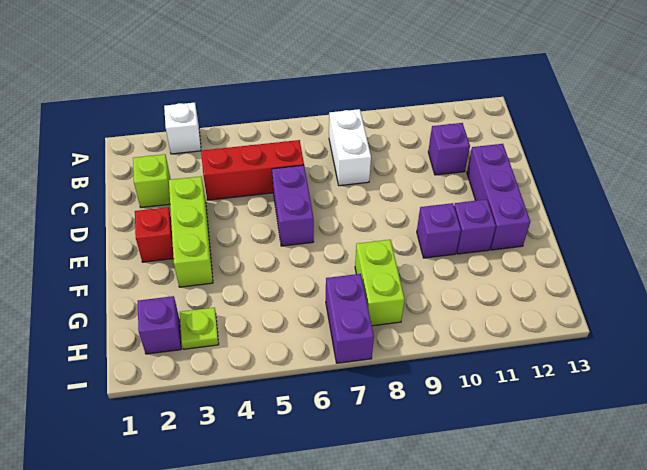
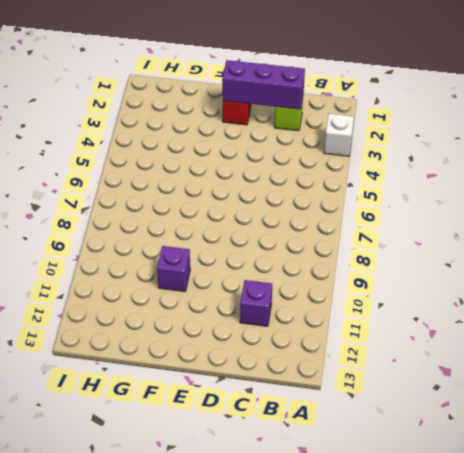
purple 1x3 brick [222,60,305,109] -> purple 1x3 brick moved to [467,144,530,250]
none -> white 1x2 brick [329,109,371,186]
none -> red 1x3 brick [201,140,304,200]
none -> lime 1x3 brick [169,176,213,287]

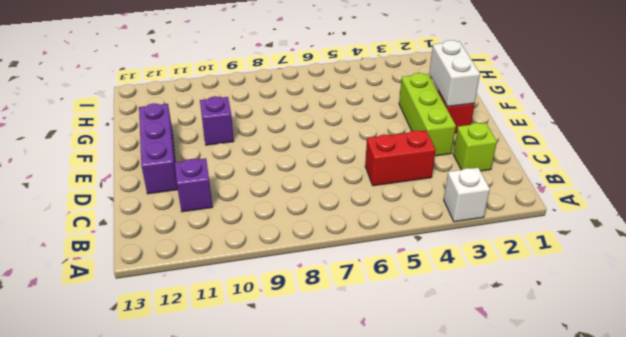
red 1x2 brick [365,131,436,186] -> red 1x3 brick [201,140,304,200]
white 1x2 brick [429,40,480,107] -> white 1x2 brick moved to [329,109,371,186]
none -> purple 1x2 brick [272,165,314,246]
none -> purple 1x1 brick [454,199,496,254]
none -> lime 1x2 brick [355,240,404,326]

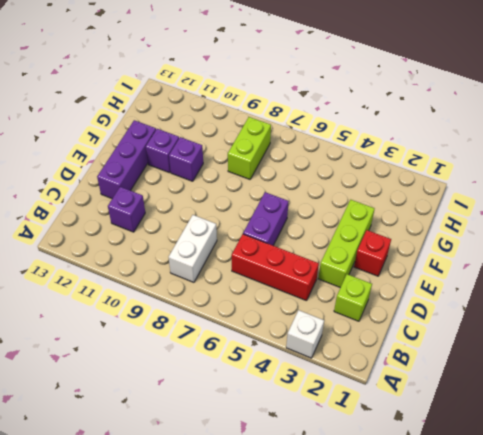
none -> purple 1x1 brick [138,296,181,354]
none -> lime 1x1 plate [180,308,219,349]
none -> purple 1x2 brick [326,274,374,363]

